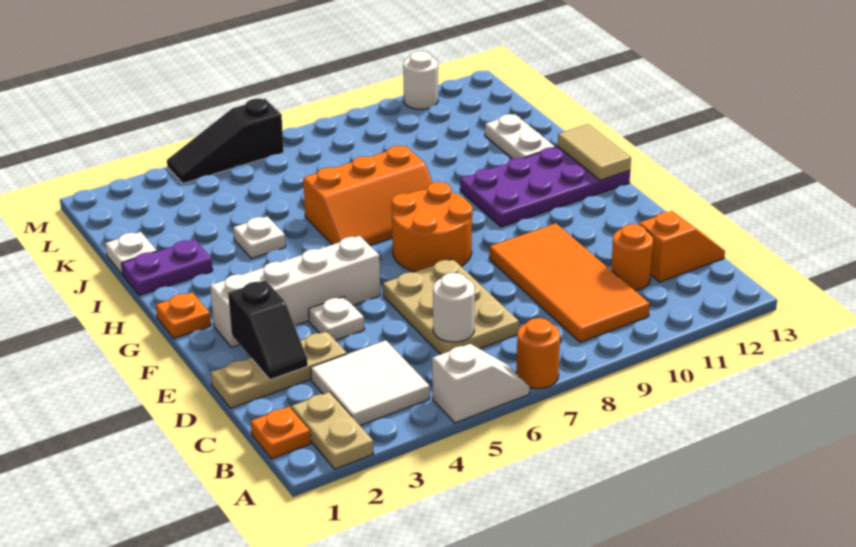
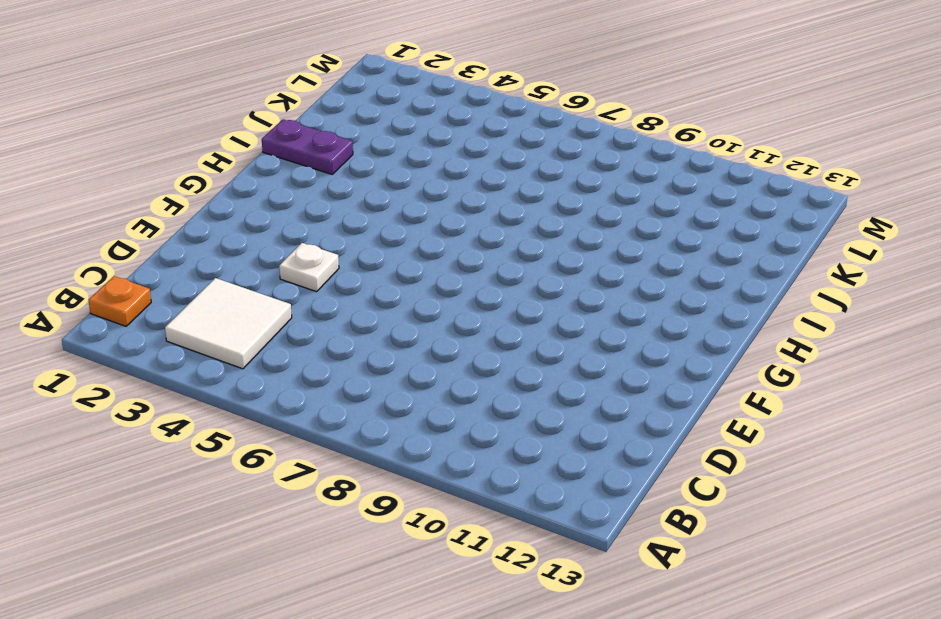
none -> tan 1x2 plate [292,392,373,469]
none -> white 1x2 slope [432,344,530,423]
none -> orange 1x1 round brick [516,318,560,389]

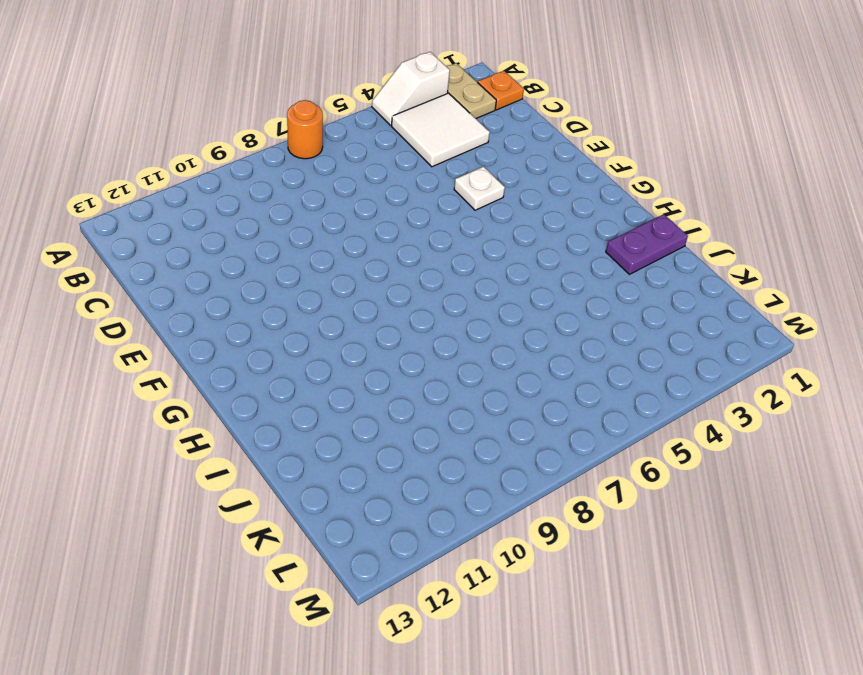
white 1x2 slope [372,52,450,125] -> white 1x2 slope moved to [432,344,530,423]
none -> orange 2x4 tile [489,223,650,342]
none -> tan 2x3 plate [383,259,519,354]
none -> orange 1x1 round brick [611,224,653,290]

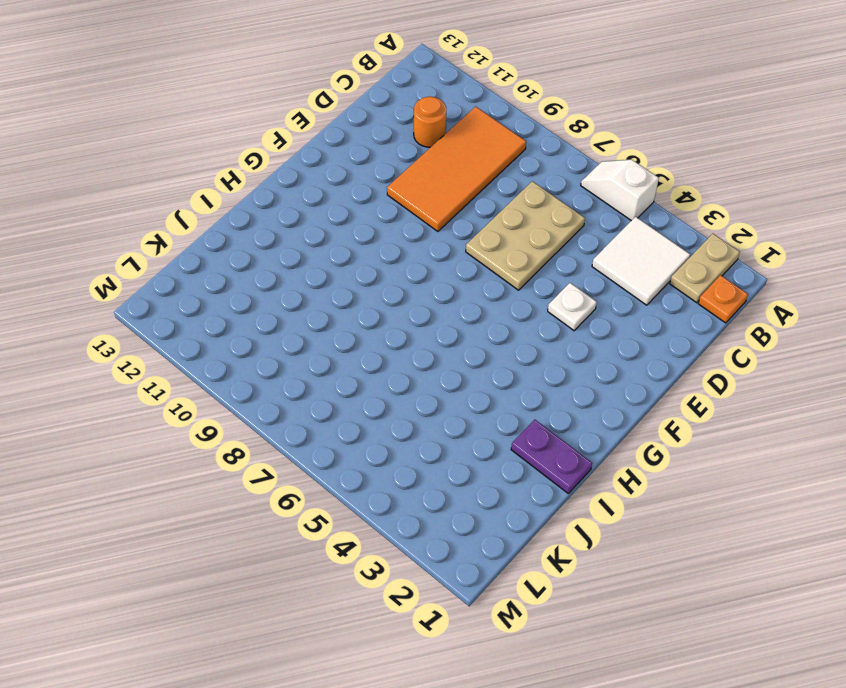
none -> orange 1x1 round brick [516,318,560,389]
none -> orange 1x2 slope [639,211,725,282]
none -> tan 1x3 plate [211,331,347,408]

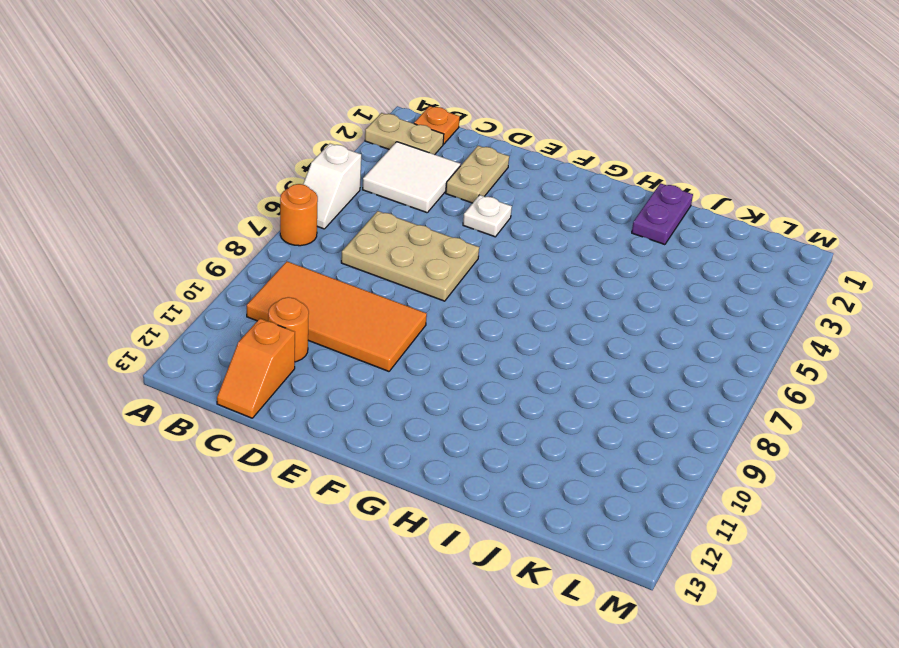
tan 1x2 plate [446,146,509,203] -> tan 1x3 plate [211,331,347,408]
none -> white 1x4 brick [210,236,380,347]
none -> orange 2x2 round brick [392,182,473,272]
none -> orange 1x1 plate [156,292,211,338]

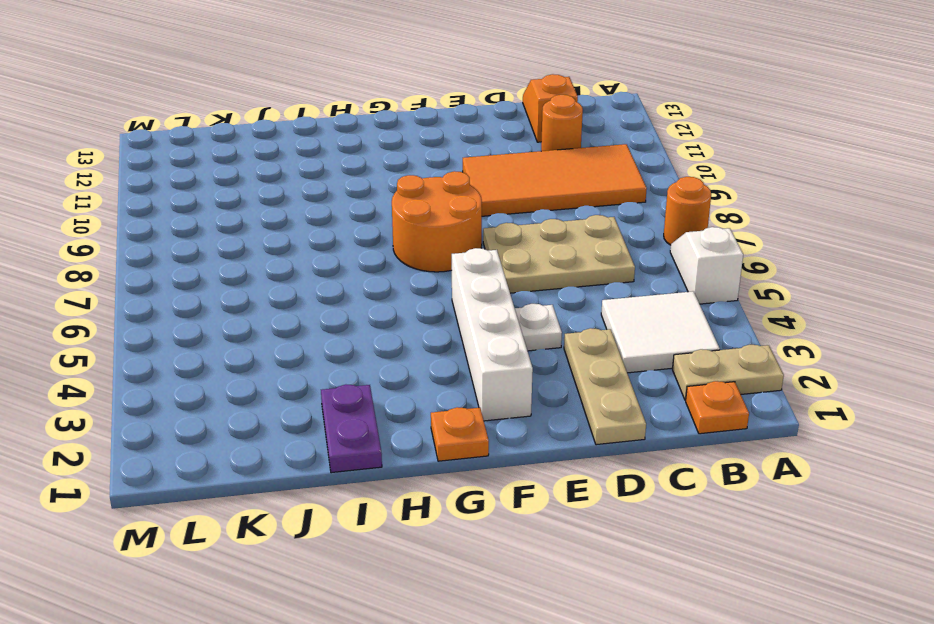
none -> purple 2x4 plate [460,147,630,227]
none -> orange 2x3 slope [303,146,433,245]
none -> white 1x1 plate [233,216,286,259]

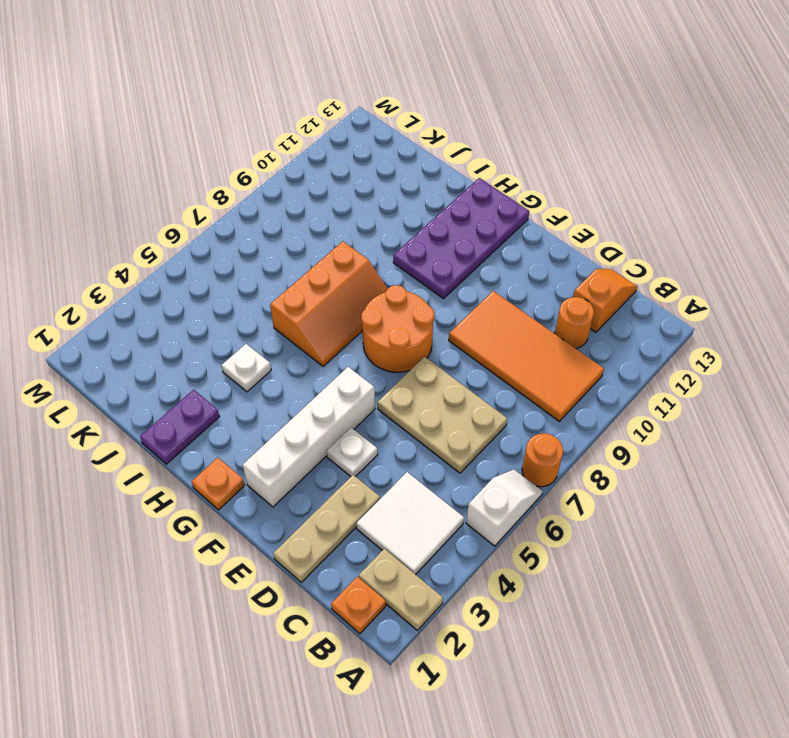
none -> white 1x2 plate [485,114,555,159]
none -> white 1x1 plate [105,232,157,275]
none -> black 1x3 slope [167,99,284,183]

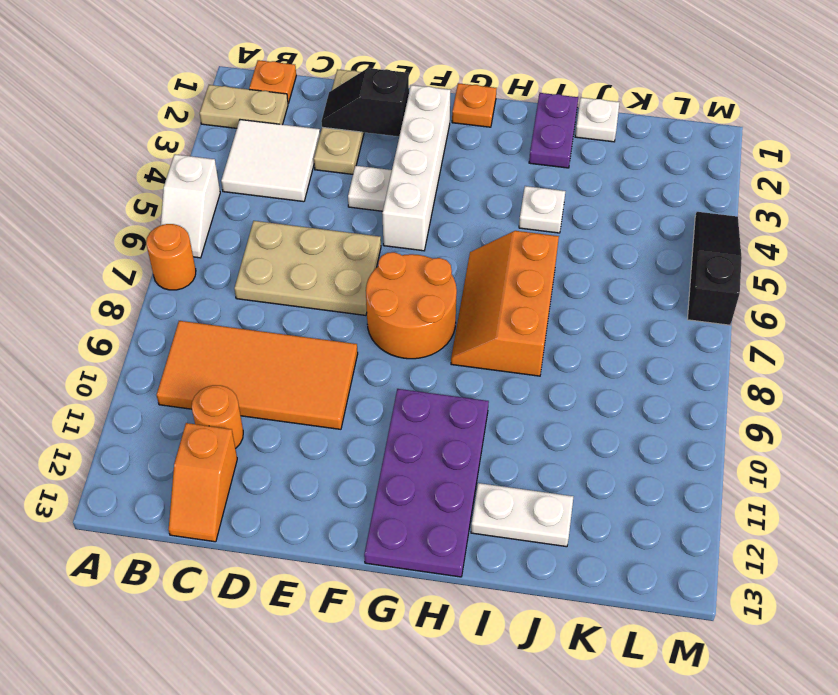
none -> white 1x1 round brick [403,51,438,109]
none -> white 1x1 round brick [433,273,475,342]
none -> tan 1x2 tile [558,124,631,180]

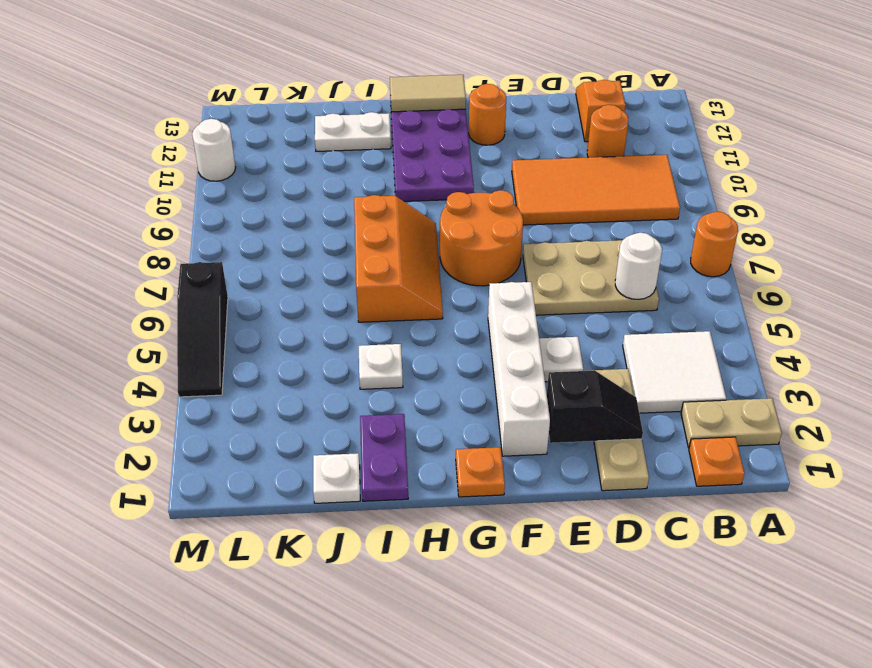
orange 1x1 round brick [469,84,506,145] -> none
none -> white 1x2 slope [432,344,530,423]

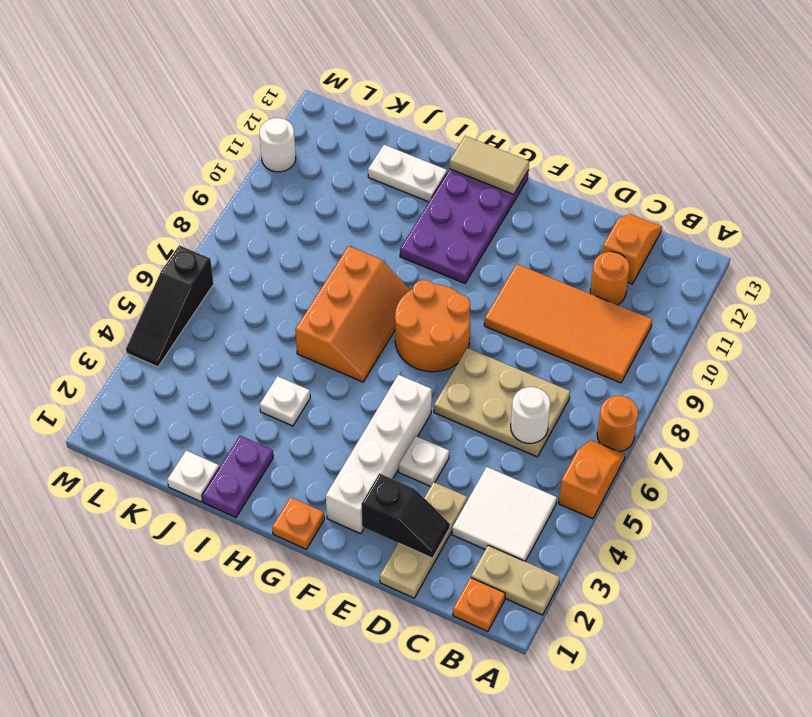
orange 1x2 slope [559,440,625,519] -> white 1x2 slope [432,344,530,423]

